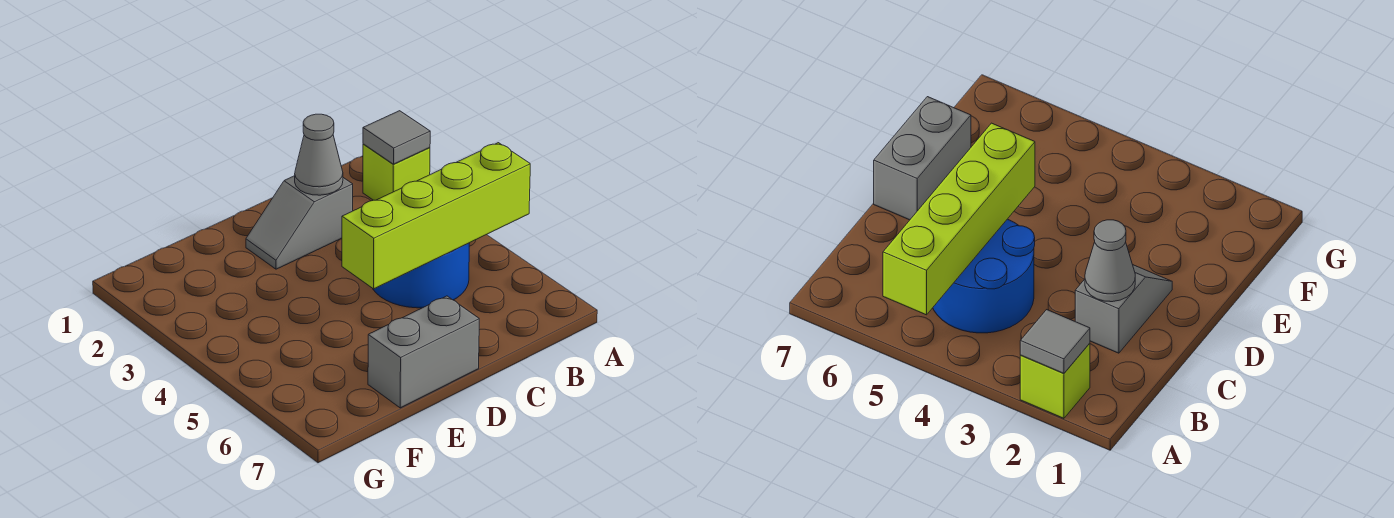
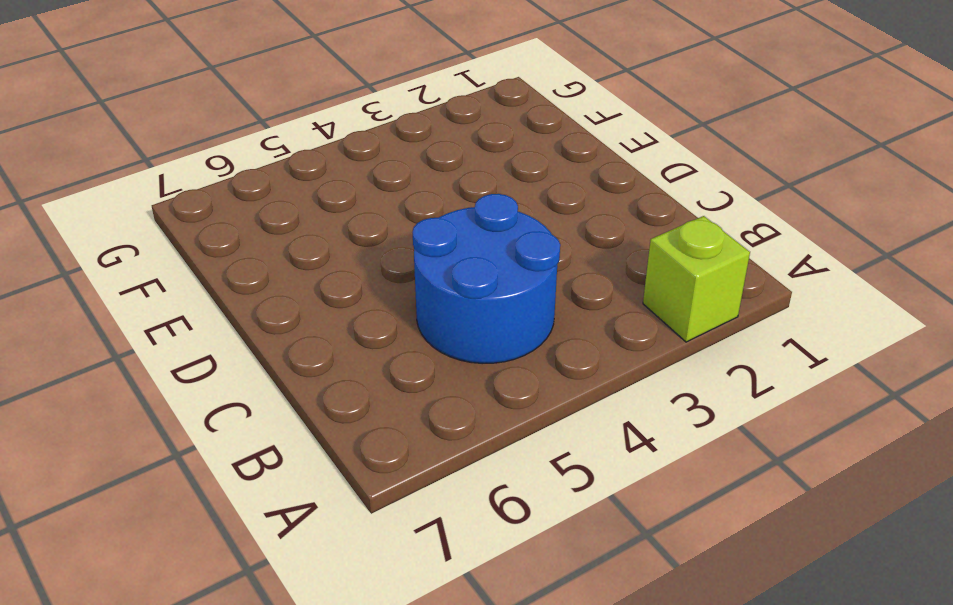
none -> grey 1x2 slope [246,176,353,269]
none -> grey 1x2 brick [368,296,479,408]

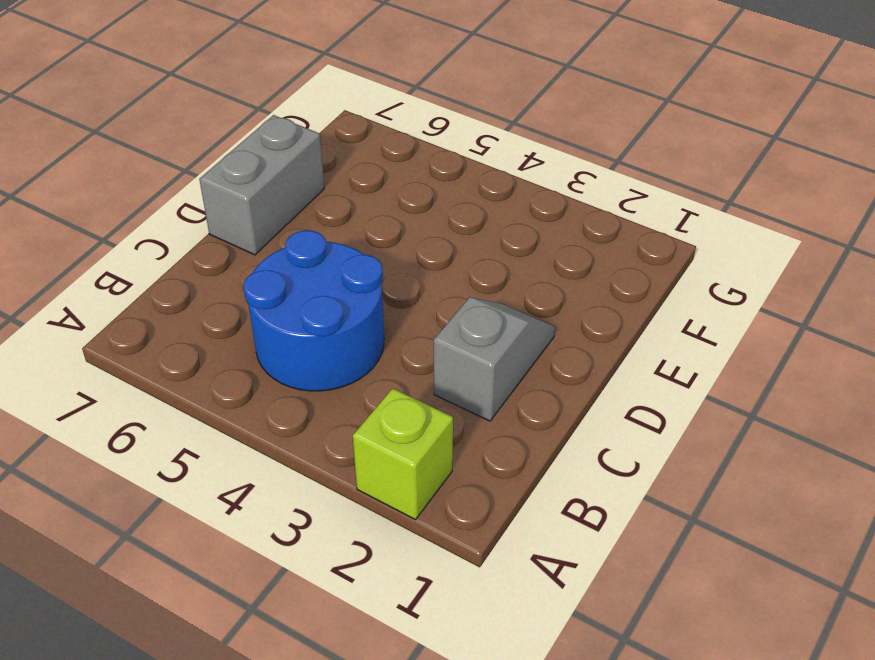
none -> grey 1x1 tile [363,111,430,164]
none -> lime 1x4 brick [342,143,530,289]

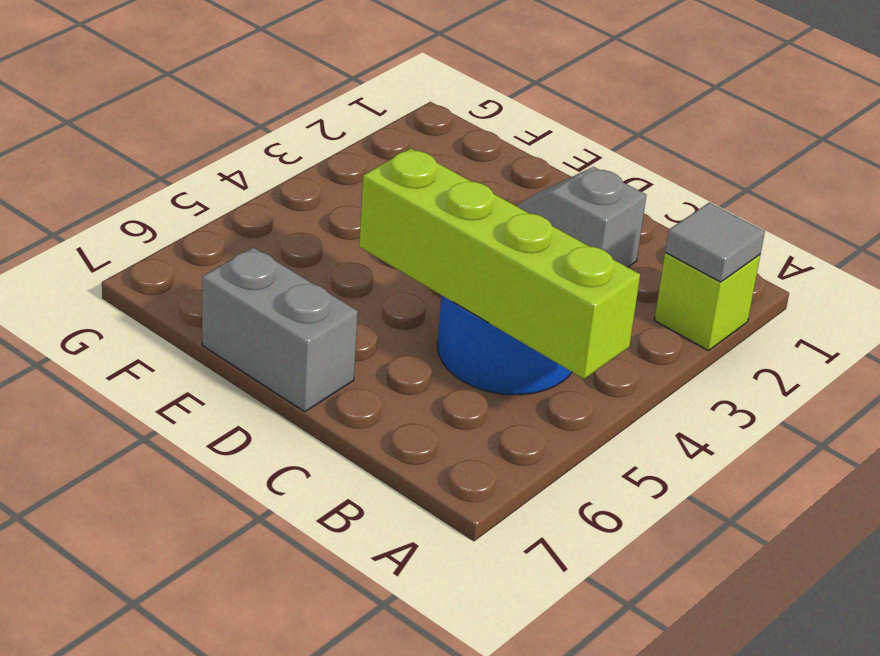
none -> grey 1x1 cone [295,114,343,195]

